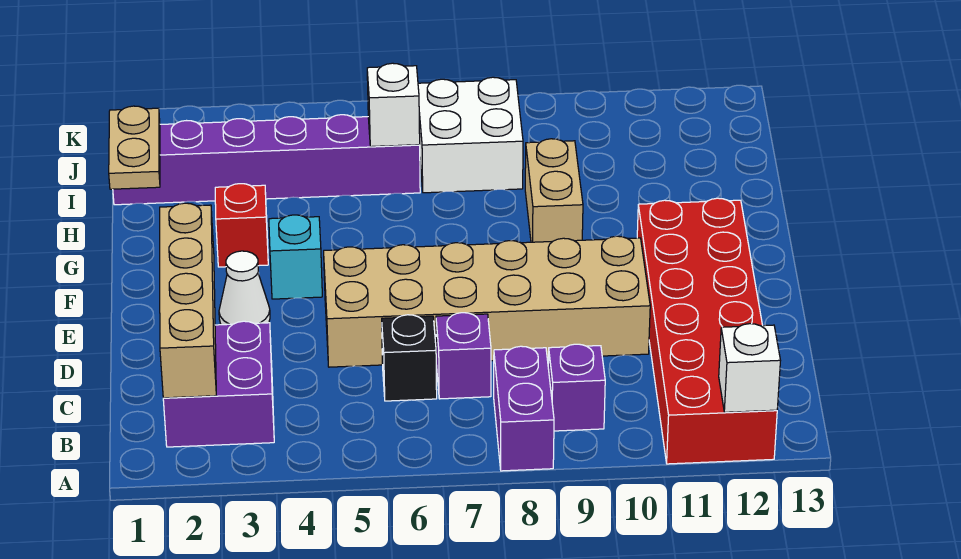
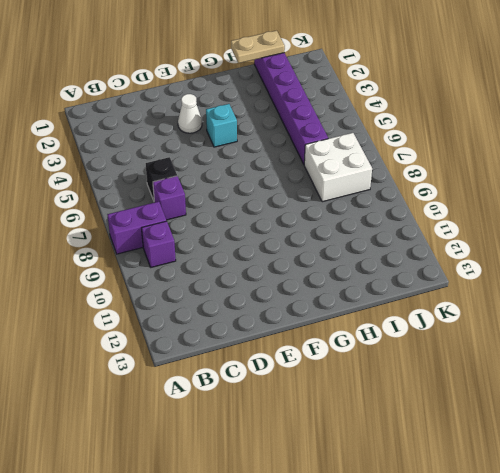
none -> red 2x6 brick [637,198,777,464]
none -> purple 2x2 brick [163,321,274,447]
none -> tan 2x6 brick [324,236,650,367]

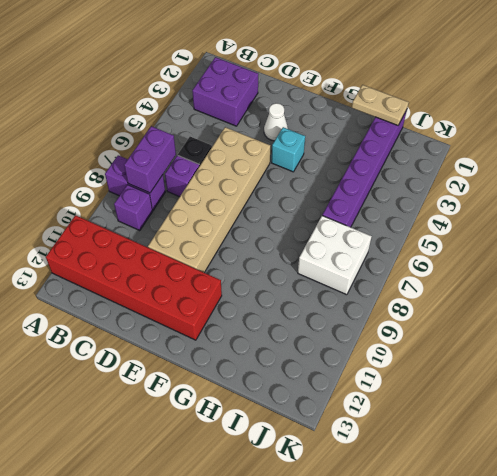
purple 1x2 brick [124,126,176,193] -> none
none -> red 1x1 brick [215,184,268,267]
none -> tan 1x2 brick [525,139,583,242]
none -> white 1x1 brick [719,324,781,412]

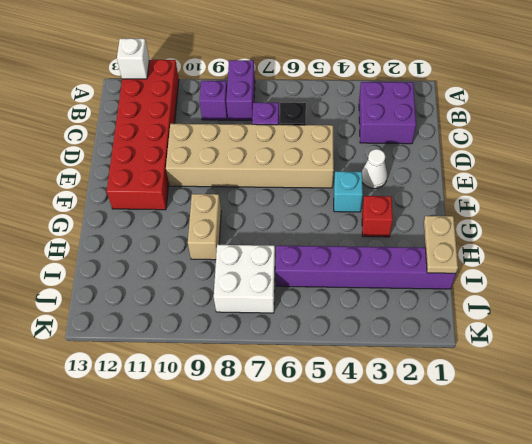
none -> tan 1x4 brick [160,203,216,398]
none -> white 1x1 brick [367,63,420,147]

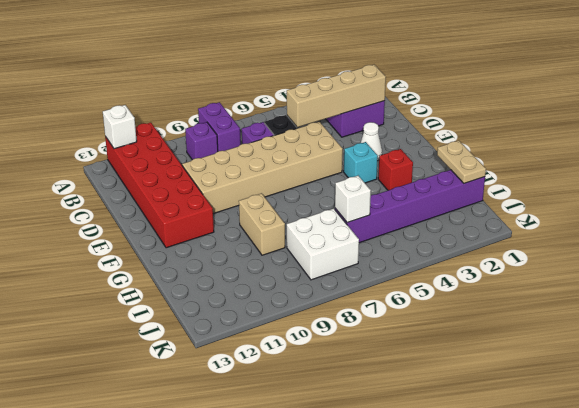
tan 1x4 brick [287,65,386,127] -> tan 1x4 brick turned to [160,203,216,398]

